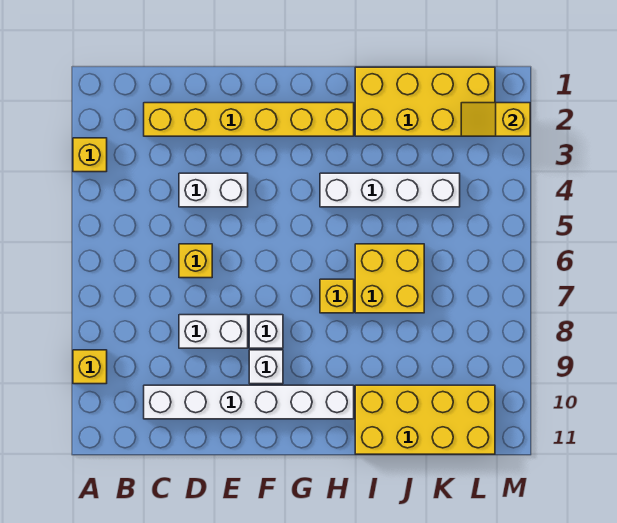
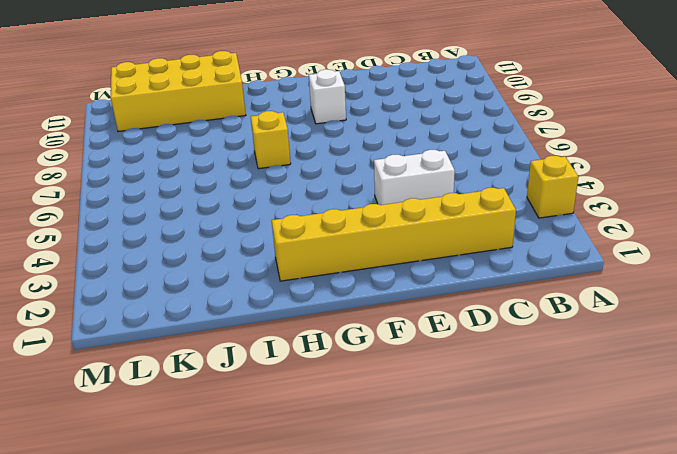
none -> yellow 1x1 brick [73,350,107,384]
none -> white 1x6 brick [144,385,354,419]
none -> yellow 1x1 brick [179,244,212,278]

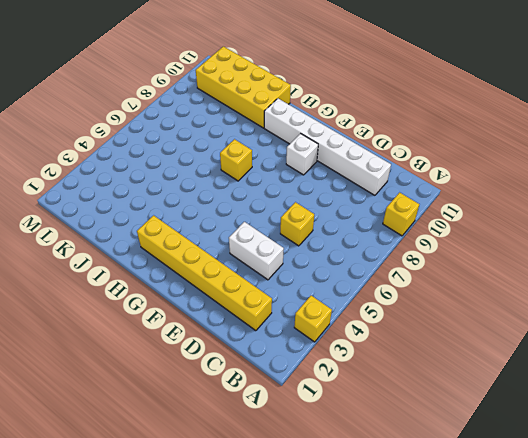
none -> white 1x2 brick [179,315,248,348]
none -> white 1x1 brick [249,315,283,348]
none -> white 1x4 brick [320,173,460,207]

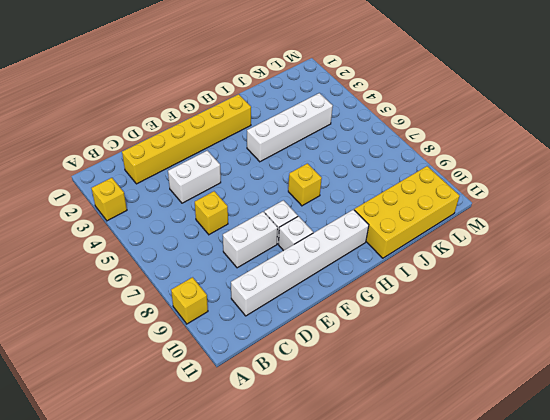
none -> yellow 2x4 brick [355,67,495,136]
none -> yellow 2x2 brick [355,244,424,313]
none -> yellow 1x2 slope [461,103,530,136]

